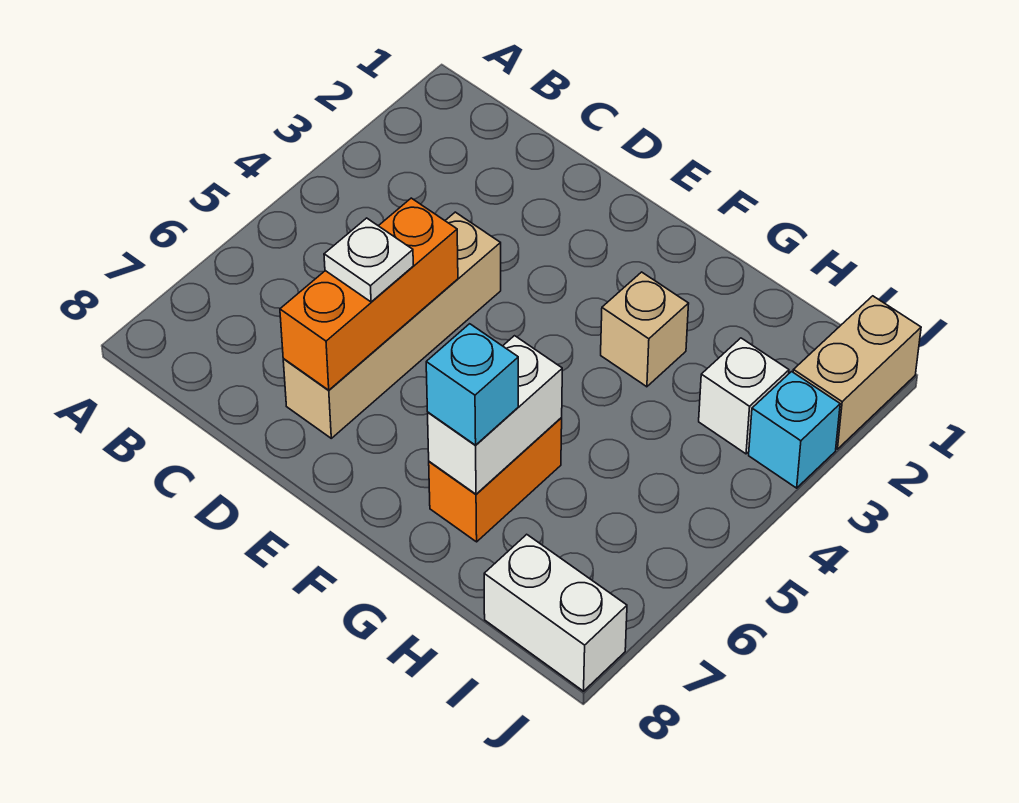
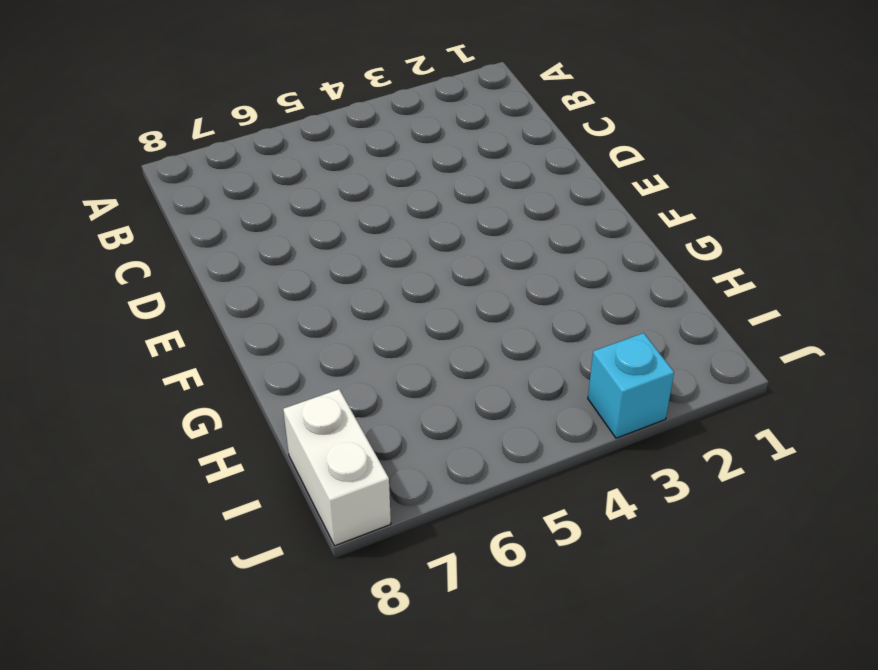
none -> tan 1x4 brick [283,212,501,438]
none -> tan 1x1 brick [601,272,689,387]

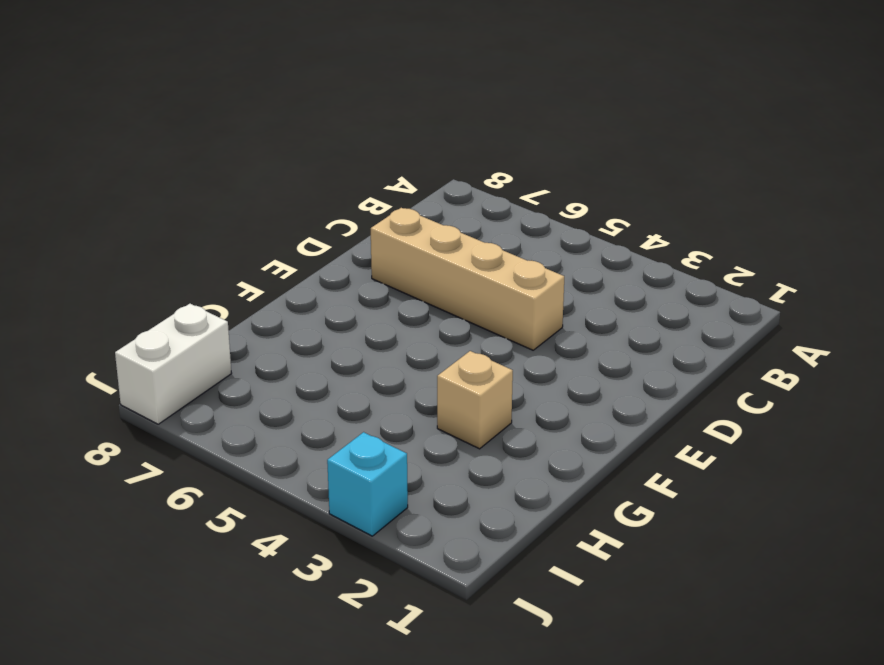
none -> orange 1x2 brick [429,418,562,542]
none -> white 1x1 brick [699,338,789,454]

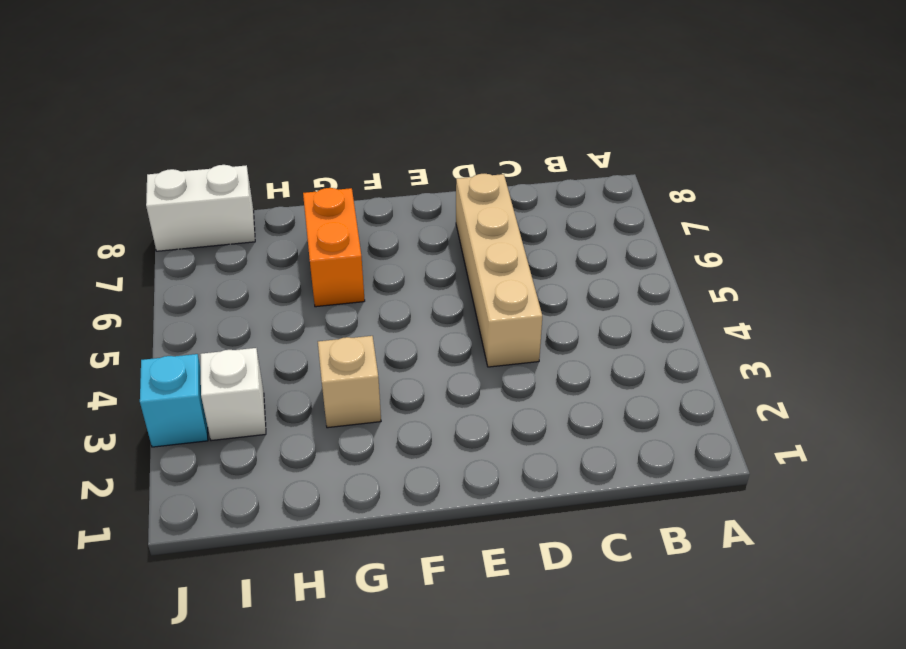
none -> tan 1x2 brick [793,296,921,449]
none -> orange 1x3 brick [280,198,458,390]

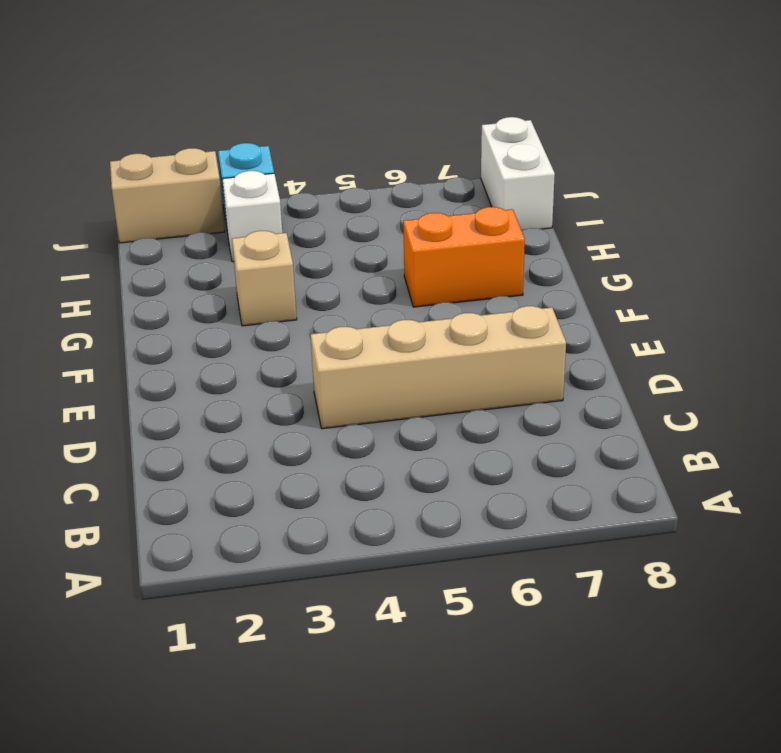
none -> orange 1x3 brick [280,198,458,390]
none -> white 1x2 brick [428,336,562,494]

